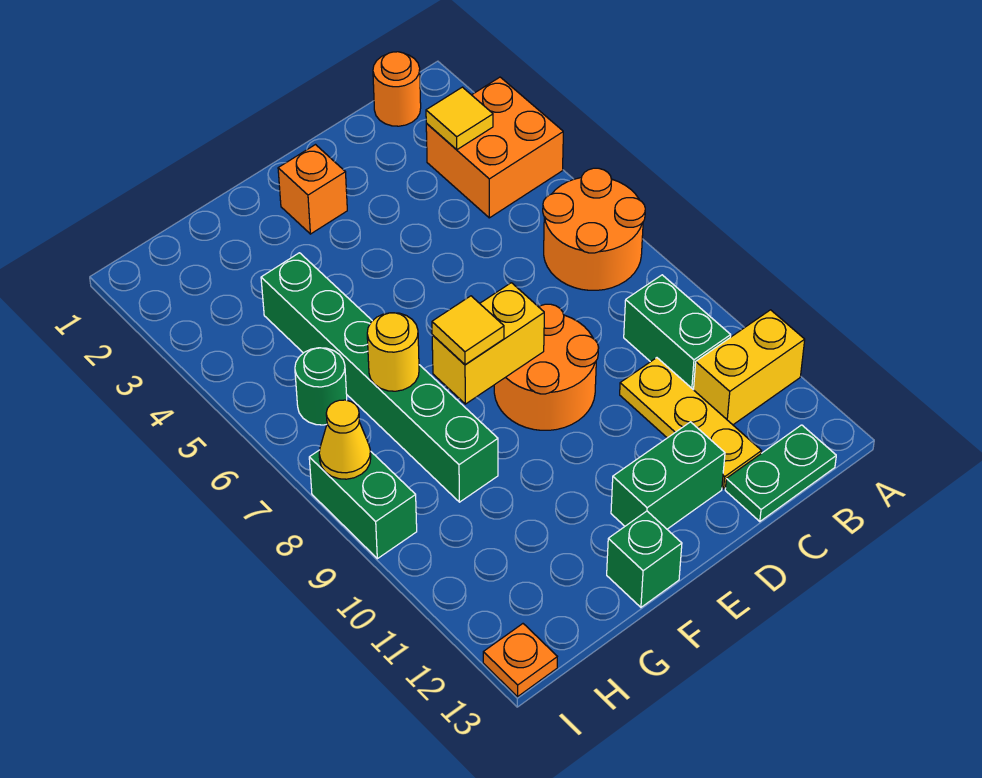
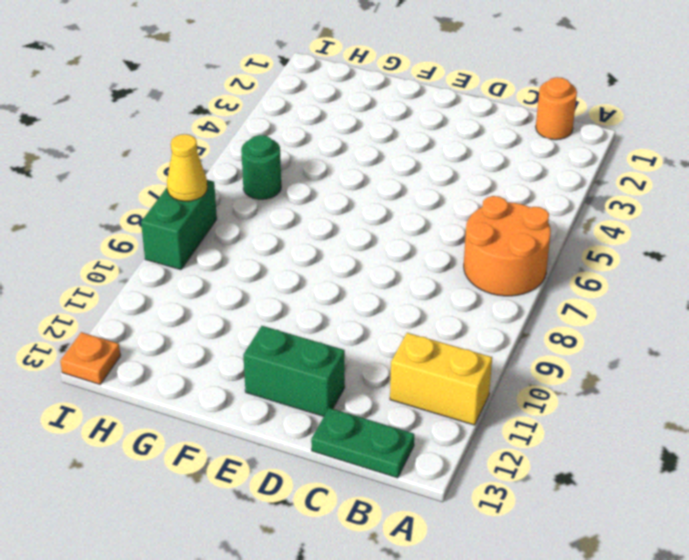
none -> orange 2x2 brick [426,77,563,218]
none -> green 1x2 brick [624,275,731,390]
none -> yellow 1x3 plate [620,358,762,489]

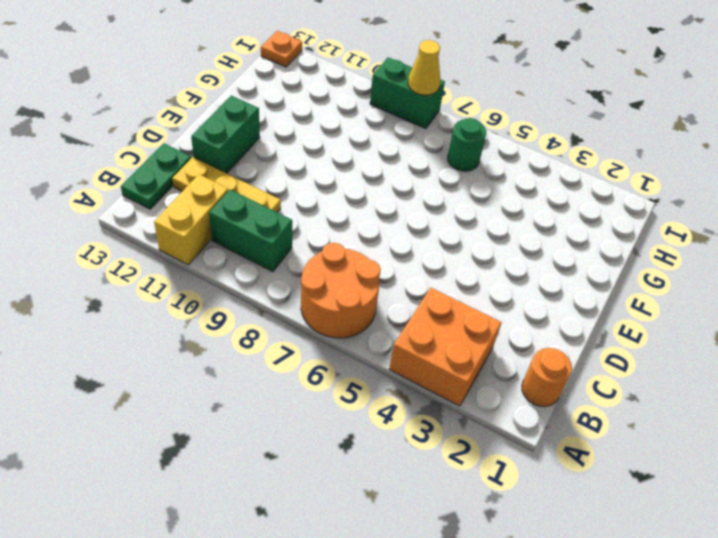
none -> orange 2x2 round brick [494,304,599,430]
none -> orange 1x1 brick [278,145,347,234]
none -> green 1x1 brick [607,511,682,607]

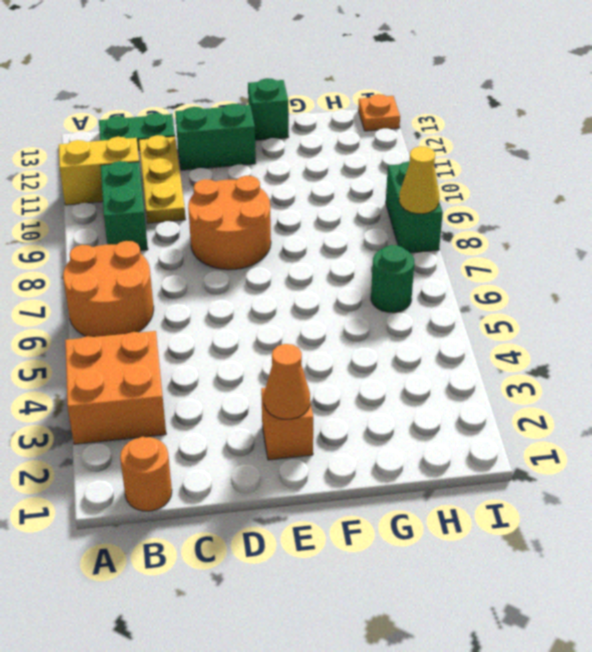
orange 1x1 cone [264,344,310,419] -> none
none -> green 1x6 brick [261,253,498,502]
none -> yellow 1x1 tile [426,87,493,150]
none -> yellow 1x2 brick [432,283,544,404]

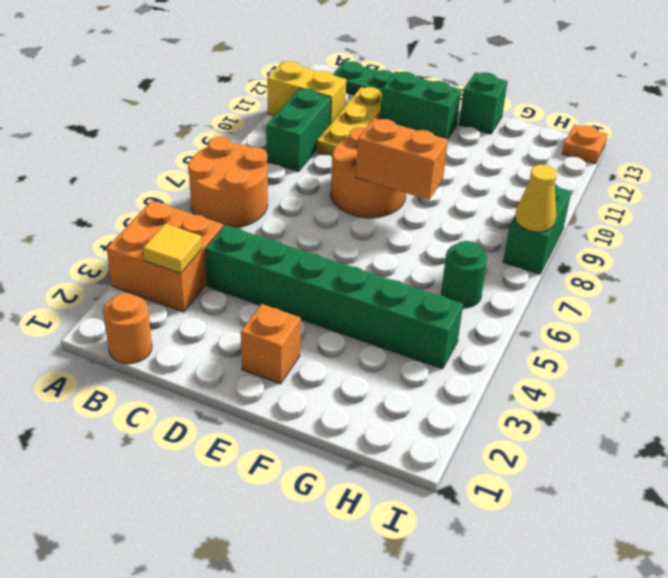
green 1x6 brick [205,225,463,369] -> green 1x6 brick turned to [261,253,498,502]
orange 1x2 brick [356,118,448,200] -> yellow 1x2 brick [432,283,544,404]
none -> yellow 1x1 round brick [367,313,419,391]
none -> yellow 1x1 tile [432,296,504,365]

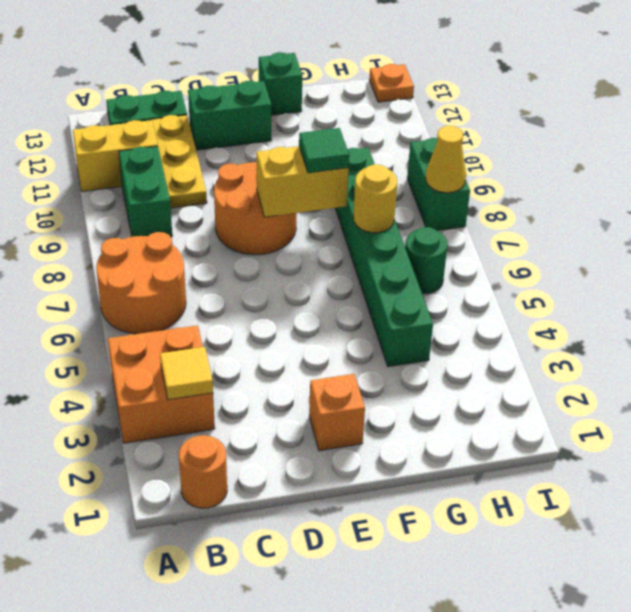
green 1x1 tile [299,128,349,173] -> yellow 1x1 tile [432,296,504,365]

